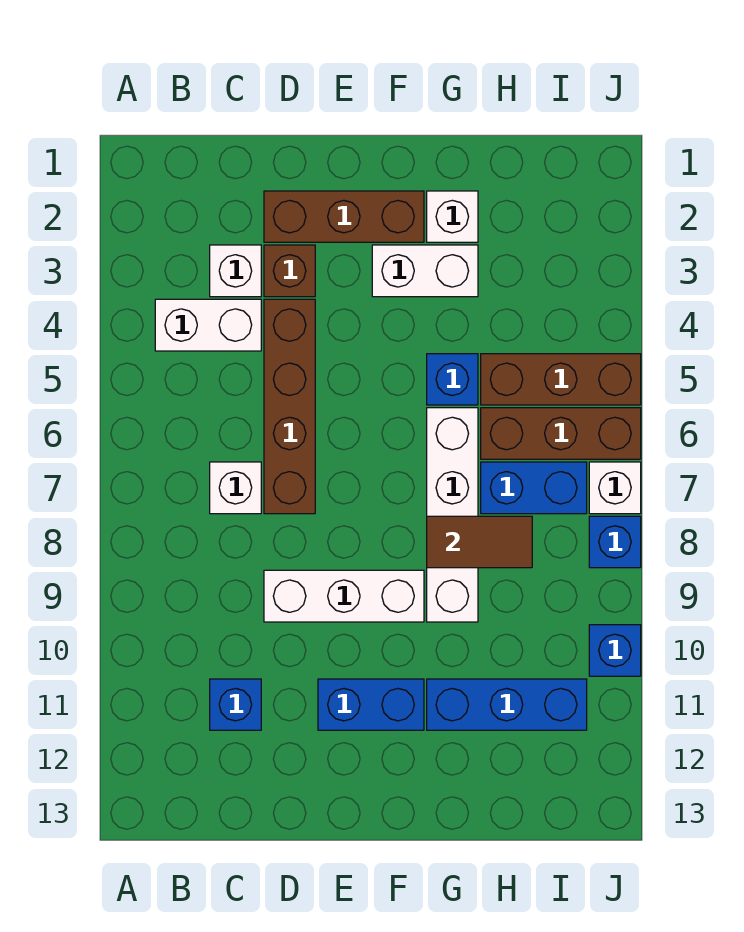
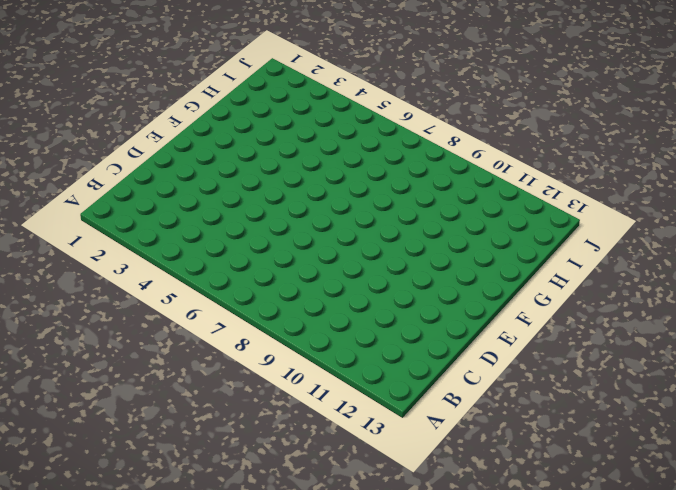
none -> white 1x2 brick [155,299,261,351]
none -> white 1x1 brick [210,245,261,297]
none -> white 1x1 brick [210,462,261,514]

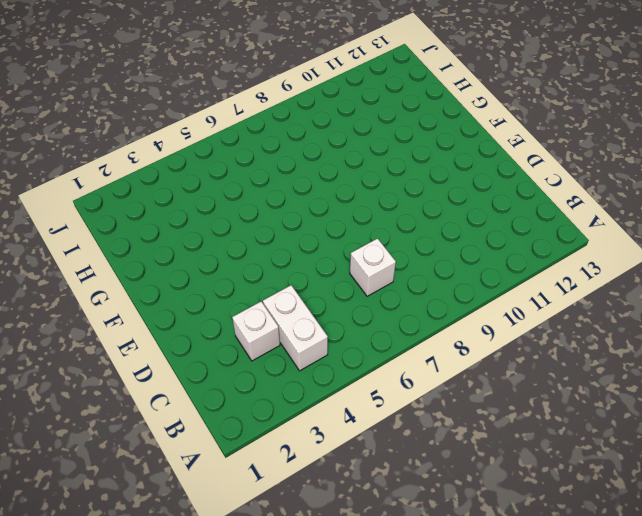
none -> blue 1x1 brick [210,679,261,730]
none -> brown 1x3 brick [264,191,424,242]
none -> brown 1x1 brick [264,245,315,297]

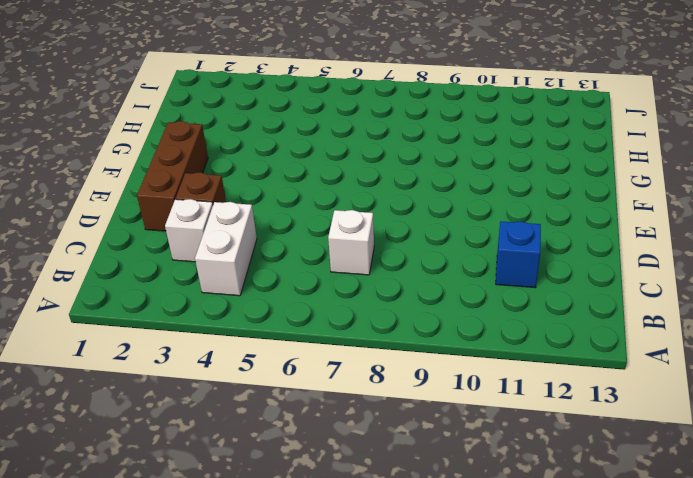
none -> brown 1x4 brick [264,299,315,514]
none -> white 1x3 brick [264,570,424,622]
none -> blue 1x2 brick [318,679,424,730]

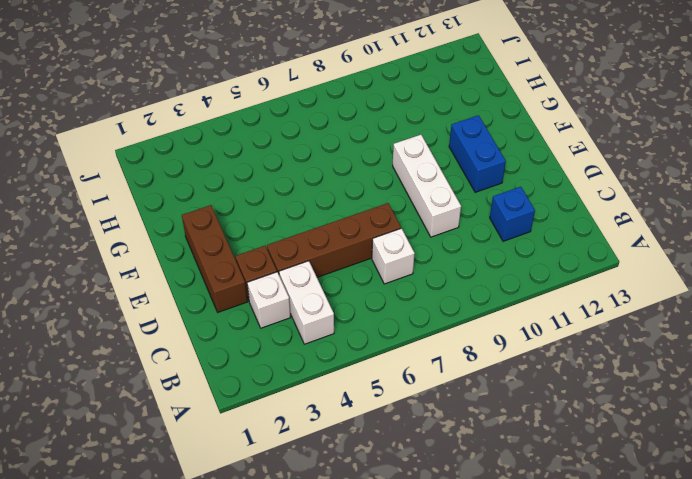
none -> white 1x2 brick [372,245,478,297]
none -> white 1x1 brick [427,191,478,242]
none -> blue 1x1 brick [427,354,478,405]

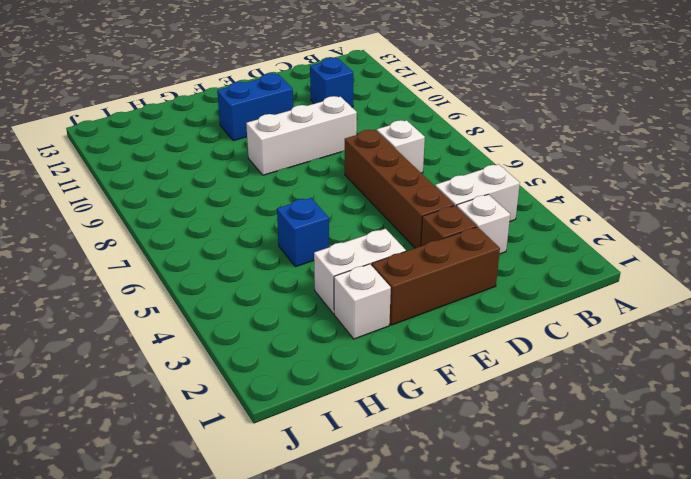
none -> white 1x4 brick [427,408,478,622]
none -> blue 1x3 brick [427,679,587,730]
none -> brown 1x3 brick [481,354,641,405]

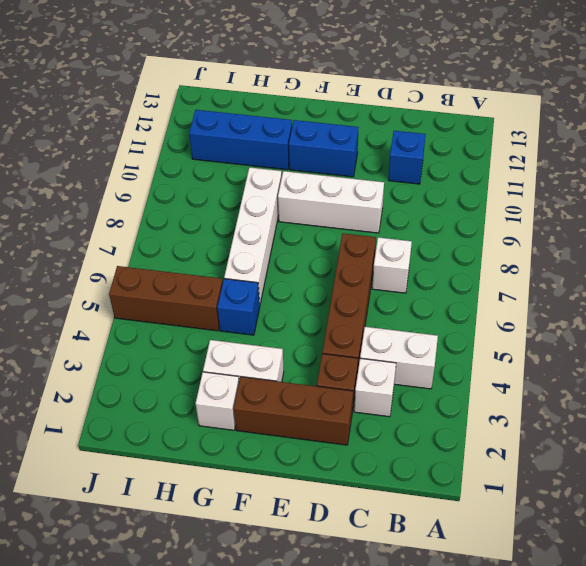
none -> brown 1x3 brick [481,408,641,459]
none -> blue 1x2 brick [481,462,587,514]
none -> white 1x1 brick [589,462,641,514]

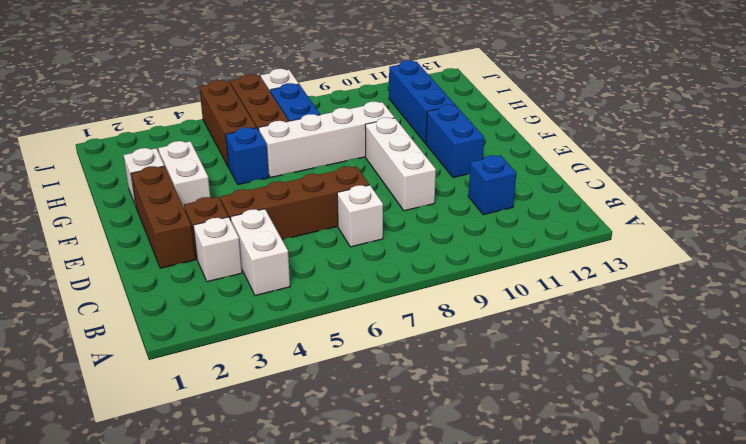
none -> blue 1x1 brick [589,516,641,568]
none -> blue 1x1 brick [589,625,641,676]
none -> brown 1x2 tile [427,516,532,568]

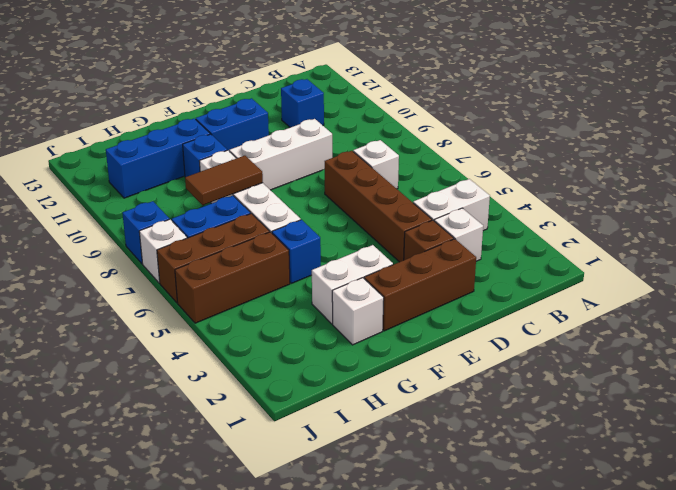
blue 1x1 brick [183,134,227,177] -> blue 1x1 brick moved to [589,625,641,676]

